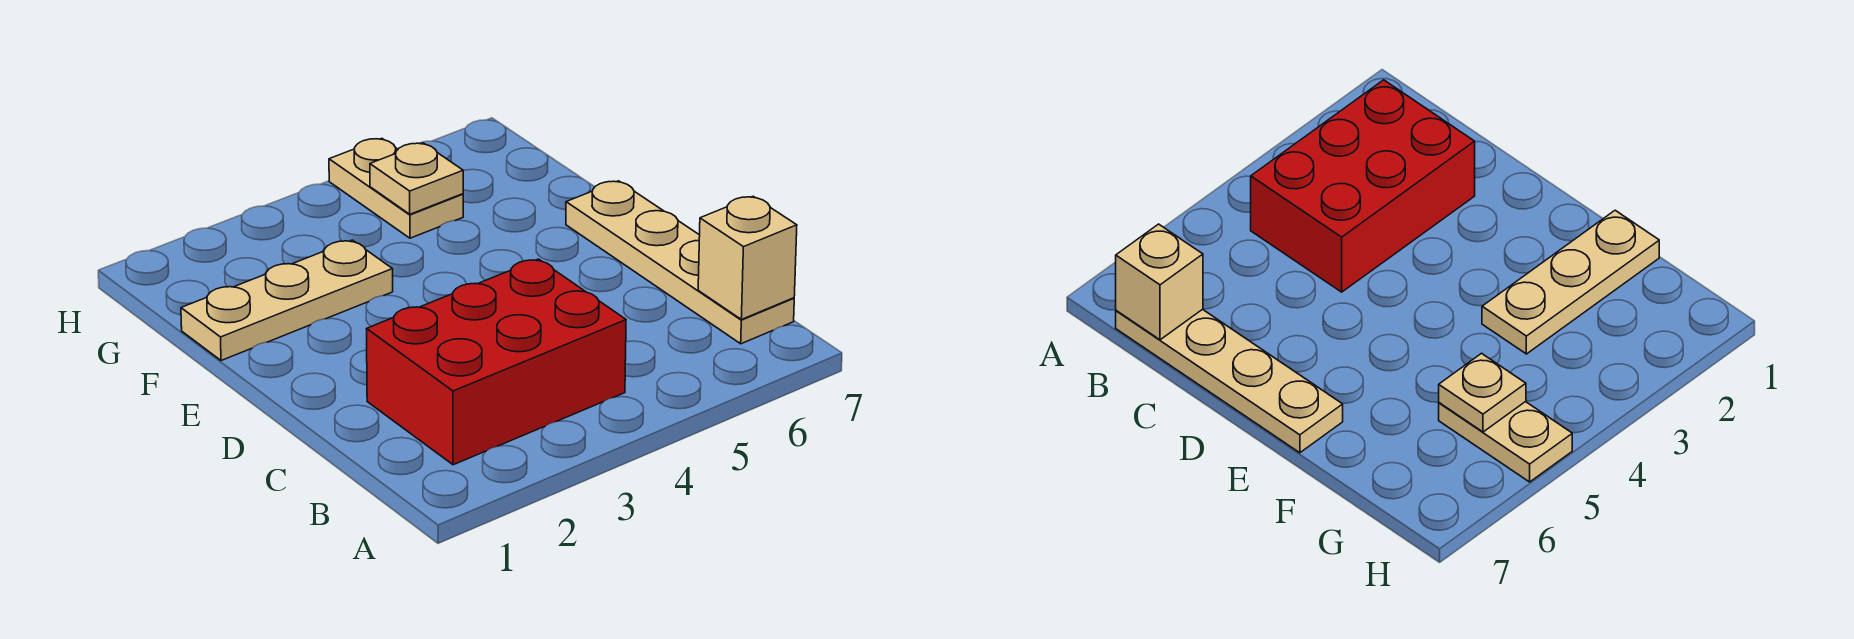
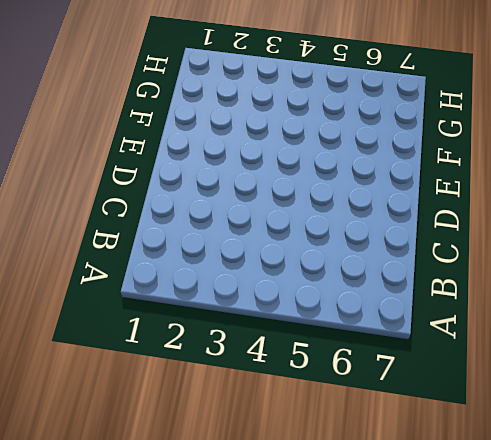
none -> red 2x3 brick [367,259,626,465]
none -> tan 1x4 plate [566,181,794,344]

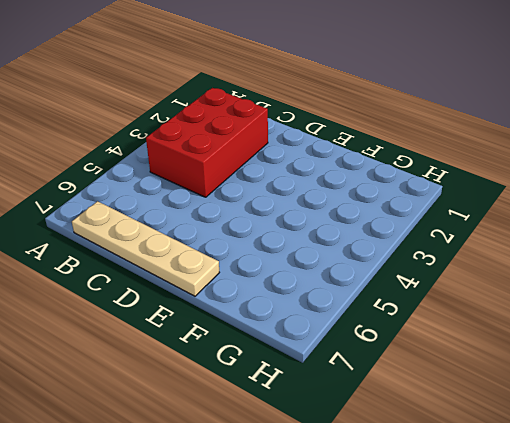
none -> tan 1x3 plate [181,240,393,361]
none -> tan 1x2 plate [329,139,463,238]

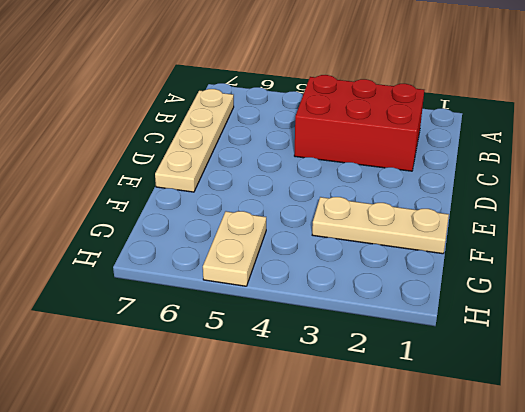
none -> tan 1x1 brick [698,196,797,319]
none -> tan 1x1 plate [370,143,463,214]

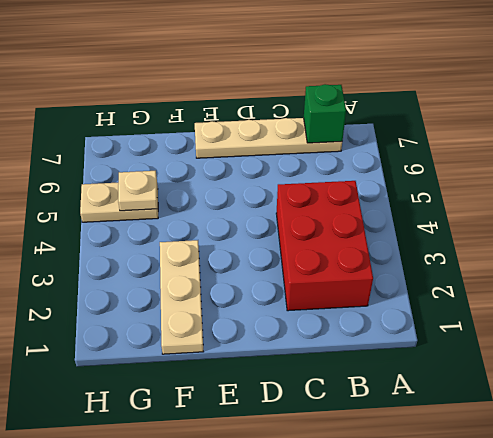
green 1x1 brick [304,84,346,143] -> tan 1x1 brick [698,196,797,319]

